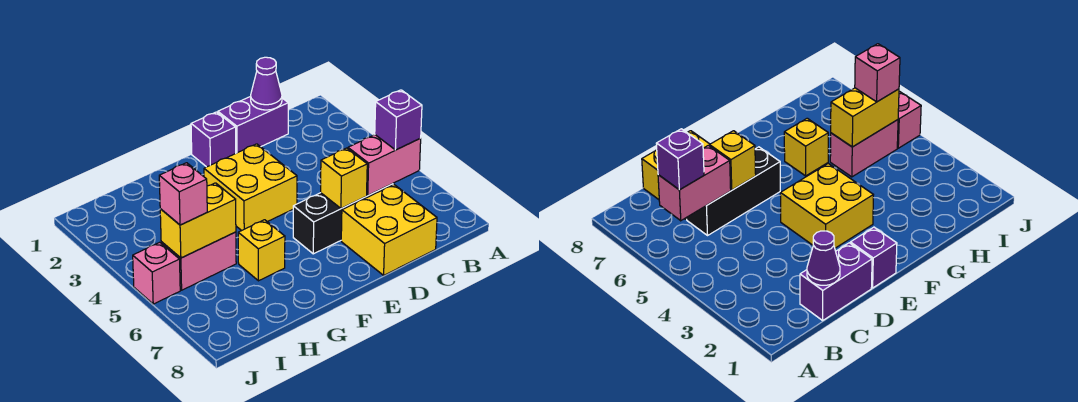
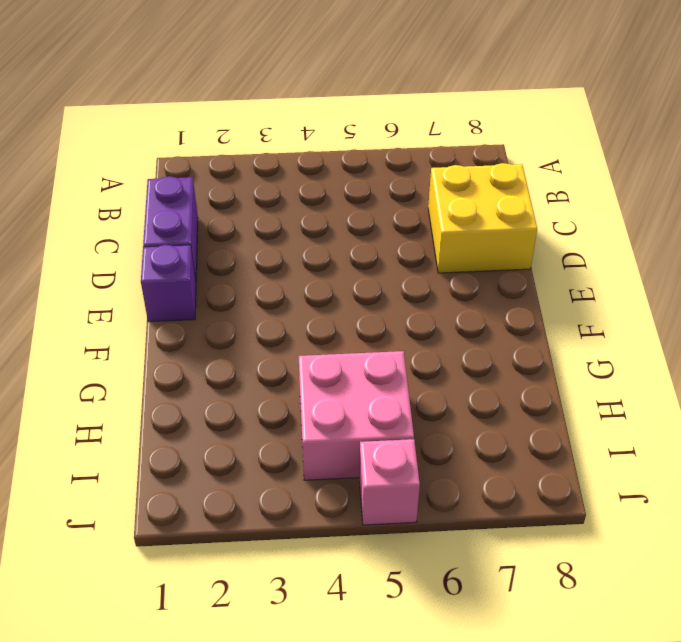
pink 2x2 brick [299,351,414,480] -> pink 1x2 brick [161,232,236,290]
none -> black 1x3 brick [293,184,393,254]
none -> yellow 2x2 brick [204,144,297,231]
none -> yellow 1x1 brick [238,220,285,281]

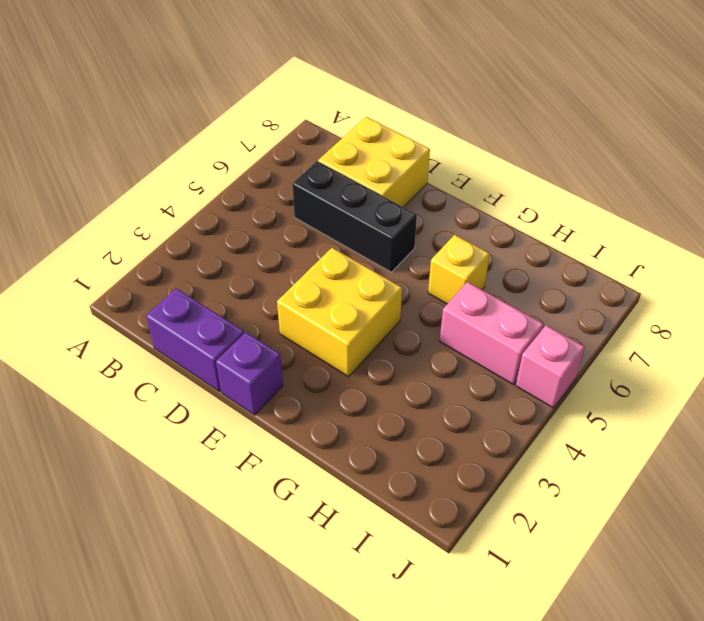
none -> pink 1x2 brick [348,135,421,195]
none -> purple 1x1 cone [251,57,282,110]
none -> yellow 1x1 brick [321,148,367,208]

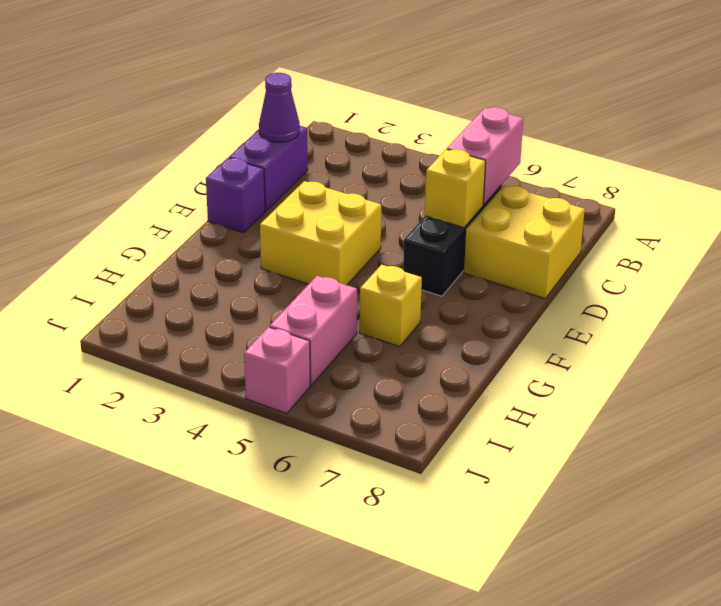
none -> yellow 1x2 brick [160,183,236,258]
none -> purple 1x1 brick [375,90,422,150]
none -> pink 1x1 brick [159,163,207,225]

